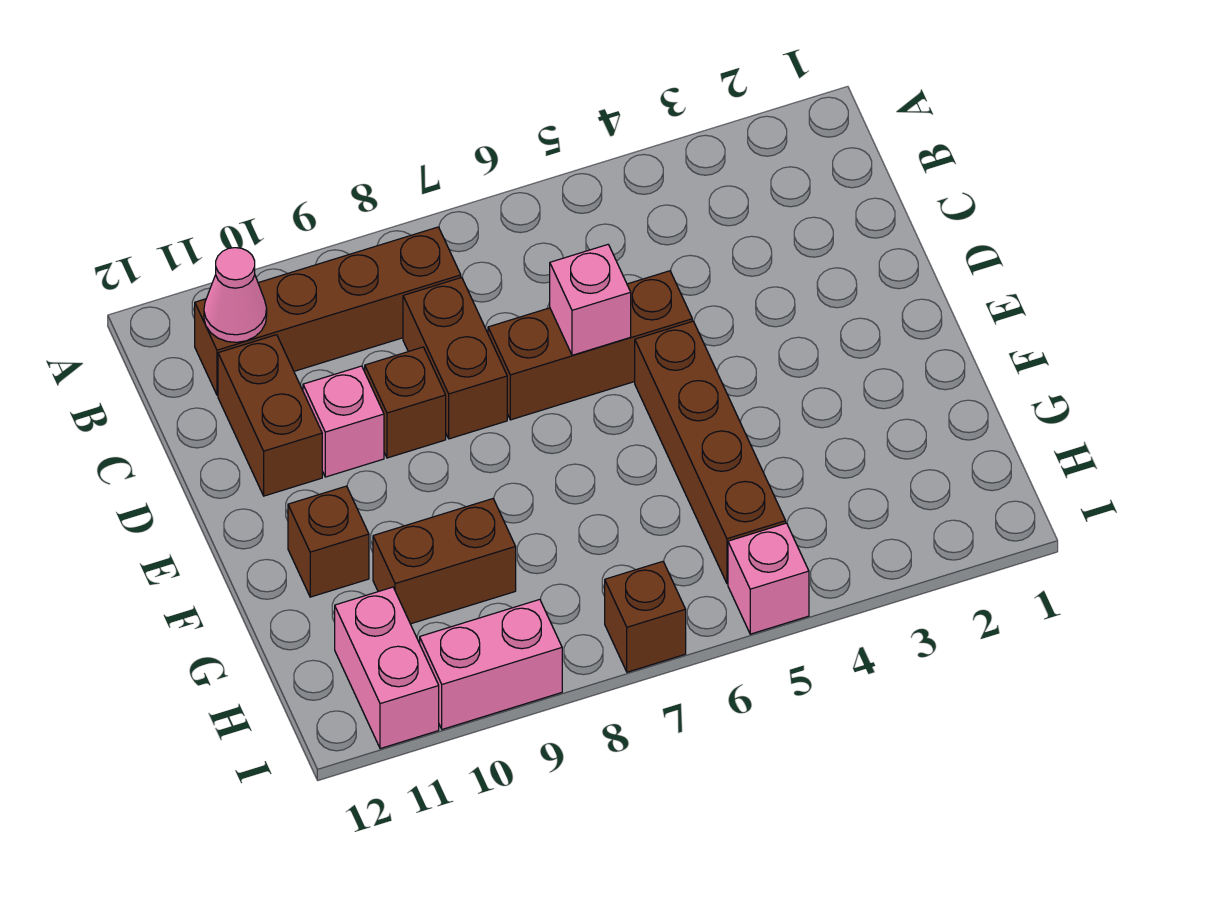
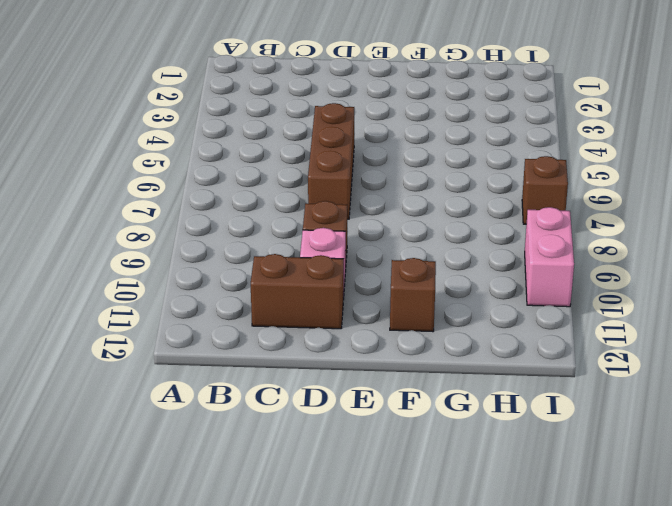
none -> brown 1x4 brick [195,227,461,395]
none -> brown 1x2 brick [403,277,507,439]
none -> brown 1x4 brick [635,321,786,584]

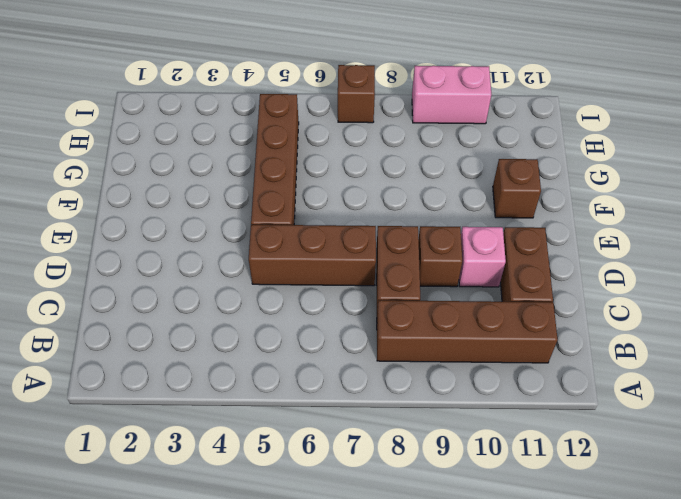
none -> brown 1x2 brick [373,499,516,624]
none -> pink 1x2 brick [335,587,439,749]
none -> pink 1x1 brick [728,523,809,634]

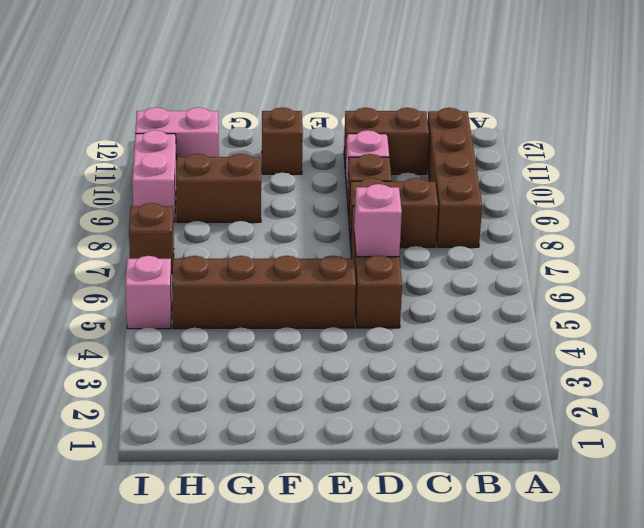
brown 1x2 brick [176,154,261,222] -> brown 1x2 brick turned to [373,499,516,624]
none -> pink 1x1 cone [204,248,267,342]

